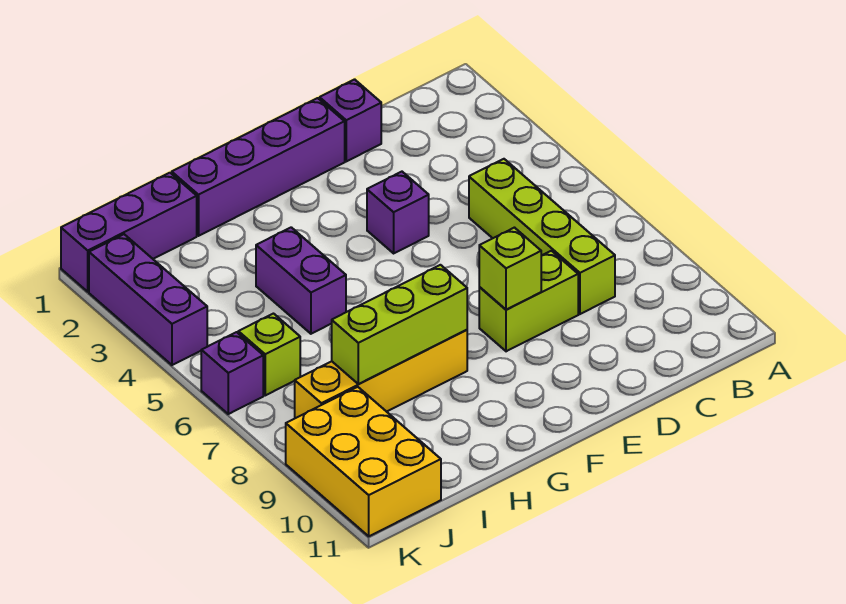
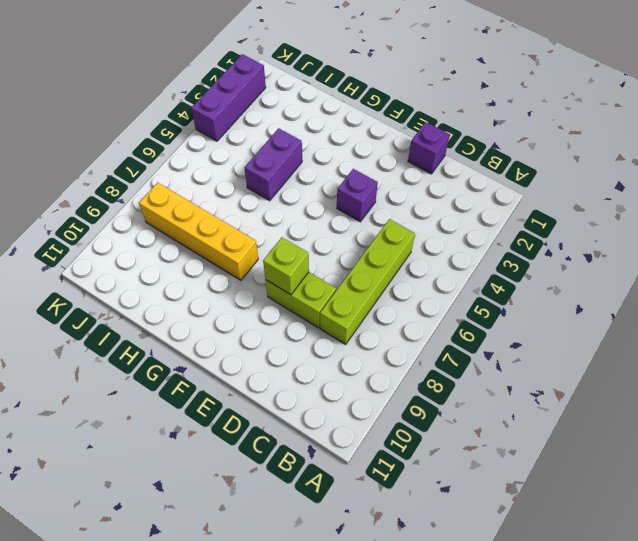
none -> purple 1x4 brick [172,98,345,236]
none -> purple 1x3 brick [61,173,197,292]
none -> lime 1x1 brick [238,314,300,395]

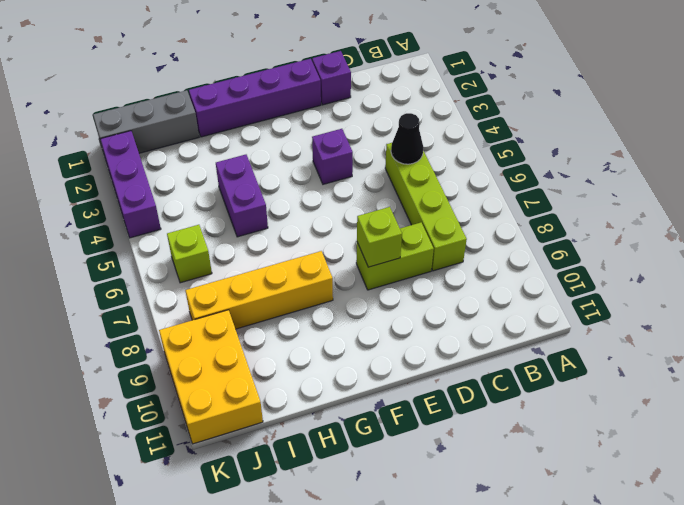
black 1x1 cone [391,113,423,164] -> none
grey 1x3 brick [93,90,199,156] -> purple 1x3 brick [61,173,197,292]
none -> purple 1x1 brick [201,332,263,414]
none -> lime 1x3 brick [332,265,467,384]

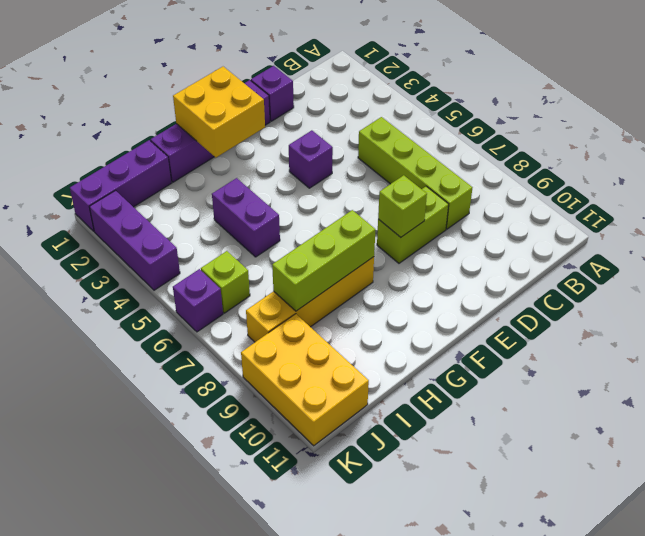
yellow 2x2 brick [173,67,265,157] -> none

